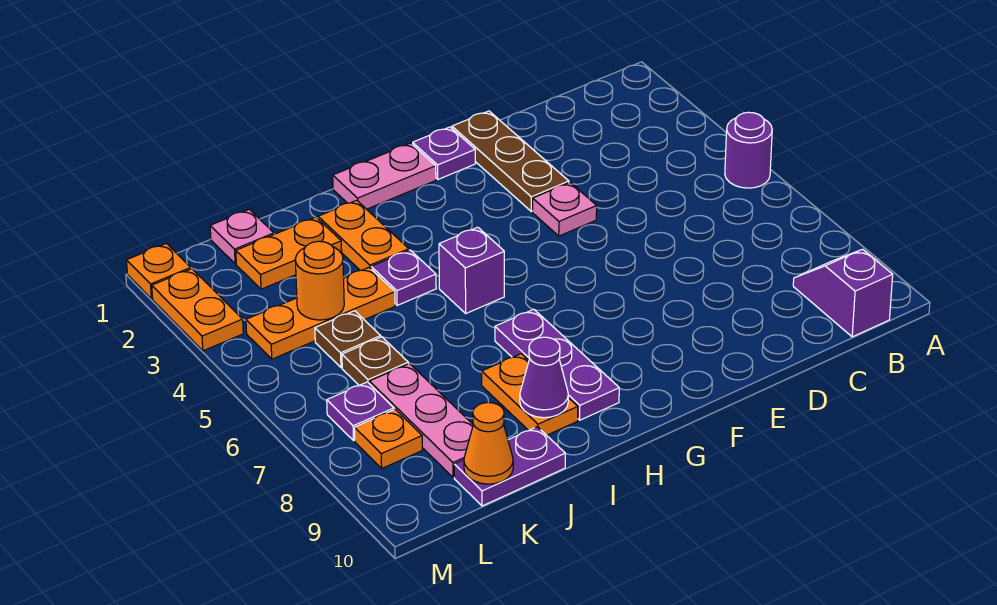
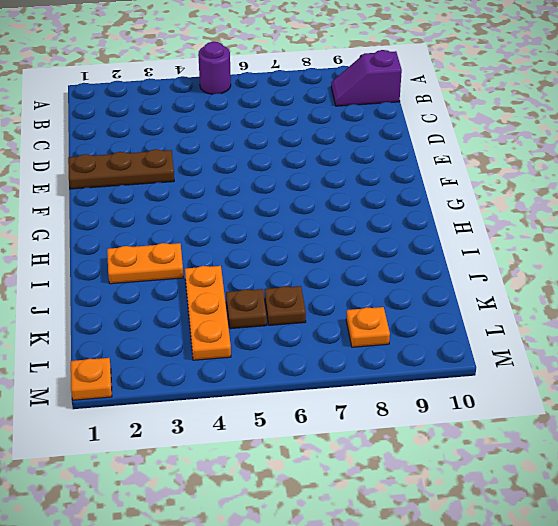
none -> pink 1x1 plate [533,182,597,236]
none -> purple 1x1 plate [413,127,475,179]
none -> pink 1x2 plate [333,143,436,209]

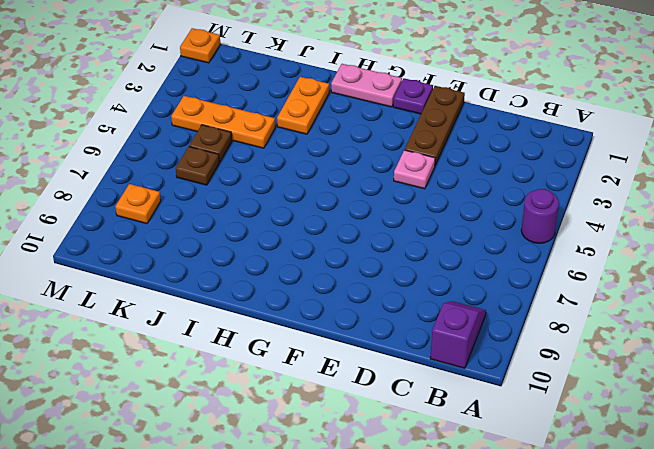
none -> purple 1x1 brick [439,227,504,313]
none -> purple 1x3 plate [495,309,619,420]
none -> purple 1x1 plate [371,250,436,305]

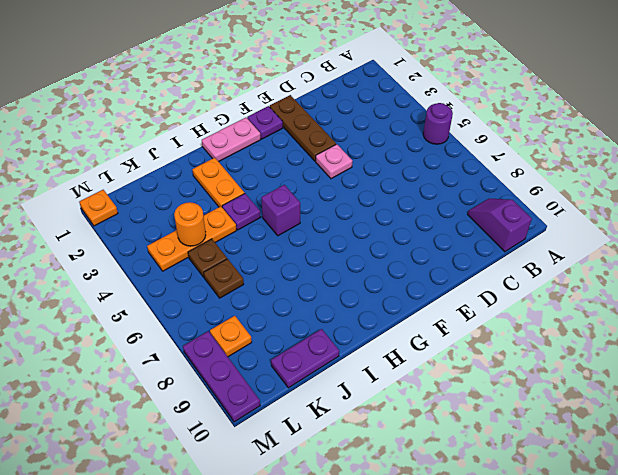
purple 1x3 plate [183,331,260,422] -> purple 1x3 plate moved to [495,309,619,420]
none -> orange 1x2 plate [482,354,578,435]
none -> orange 1x2 plate [236,217,342,289]
none -> pink 1x1 plate [210,209,274,264]

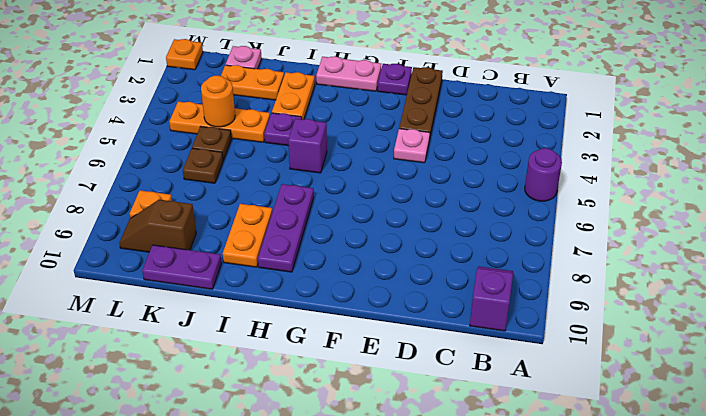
brown 1x2 slope [119,200,196,252] -> pink 1x3 plate [369,364,473,477]
none -> purple 1x1 plate [327,382,394,440]
none -> orange 1x2 plate [152,269,243,351]
none -> purple 1x1 cone [520,337,568,418]

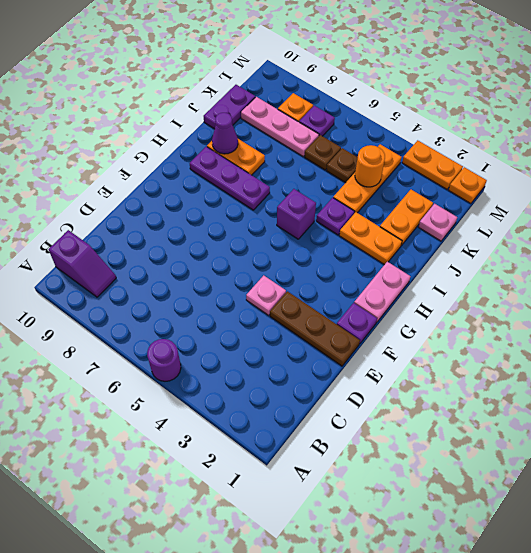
none -> orange 1x1 cone [464,403,513,484]

